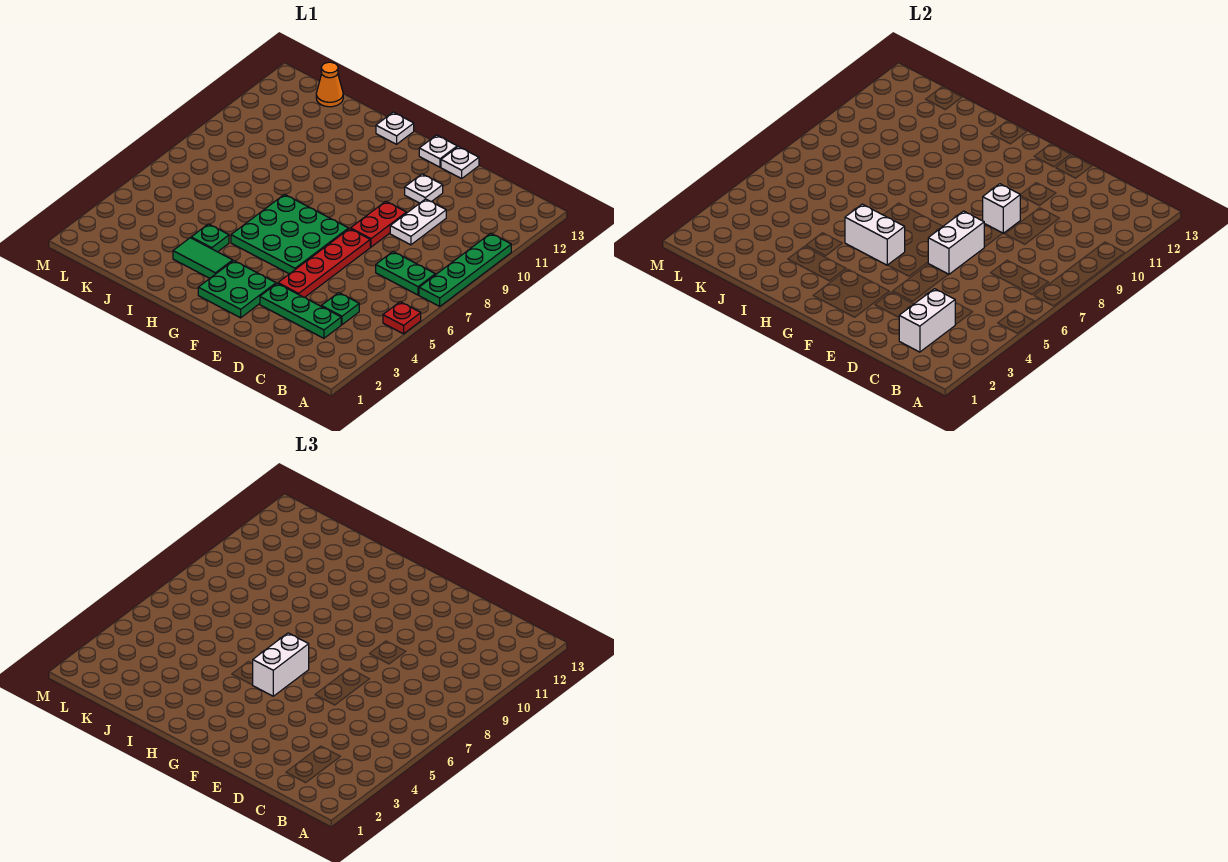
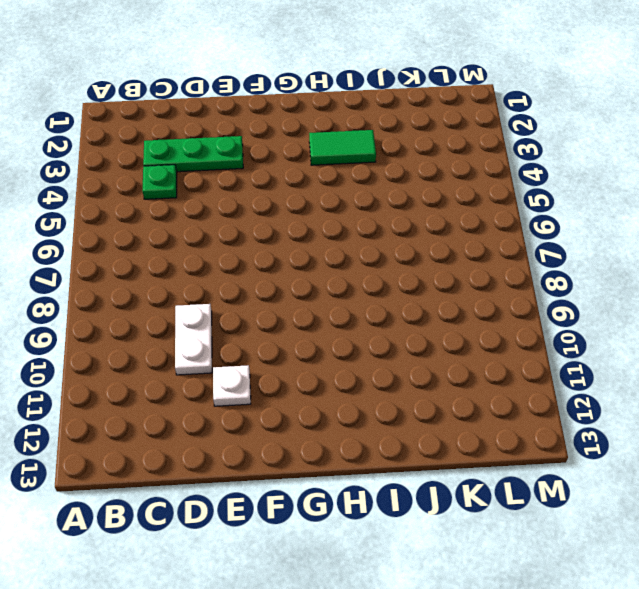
none -> red 1x1 plate [383,302,421,334]
none -> green 1x4 plate [419,233,511,306]
none -> green 1x2 plate [376,252,435,295]

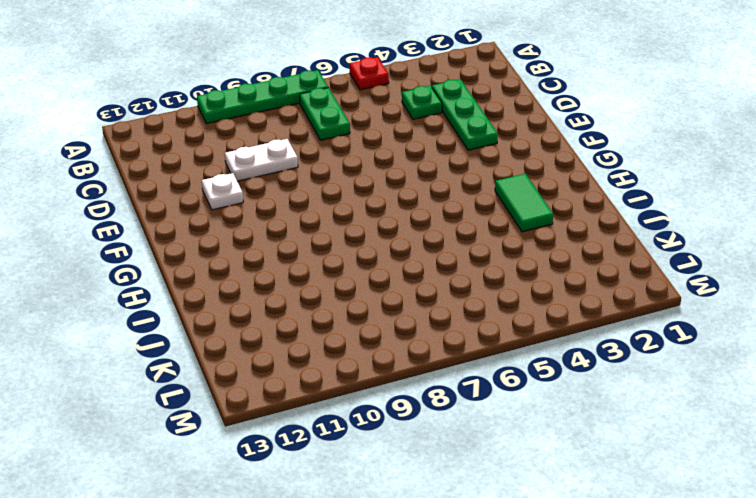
none -> red 1x4 plate [278,229,370,297]
none -> red 1x2 plate [350,201,406,247]
none -> white 1x1 plate [441,147,479,179]

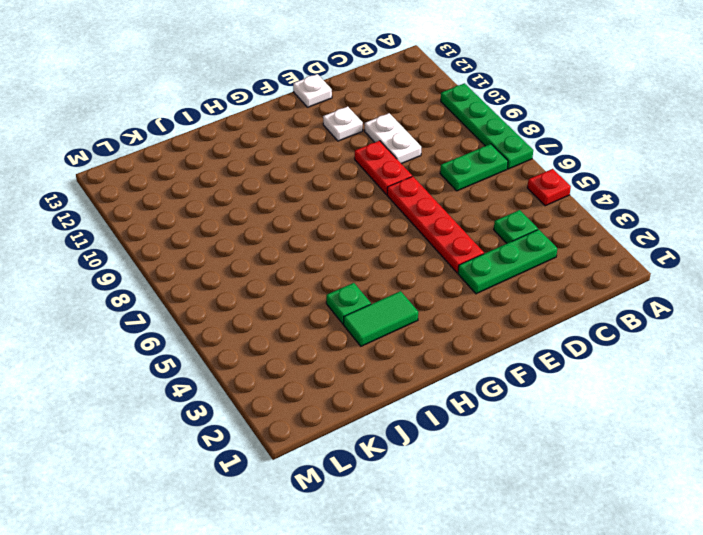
none -> green 2x2 plate [198,261,276,318]
none -> green 3x3 plate [231,194,349,274]
none -> white 1x1 plate [419,135,457,167]

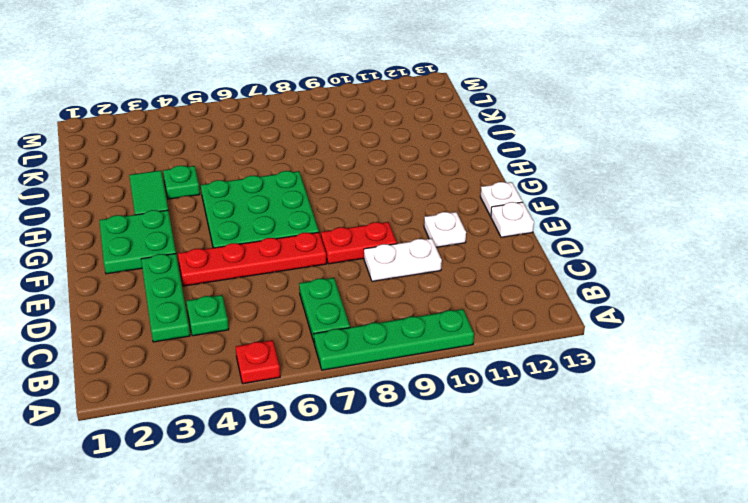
none -> white 1x1 plate [376,112,414,144]
none -> orange 1x1 cone [316,62,343,107]
none -> white 1x2 brick [899,289,955,352]

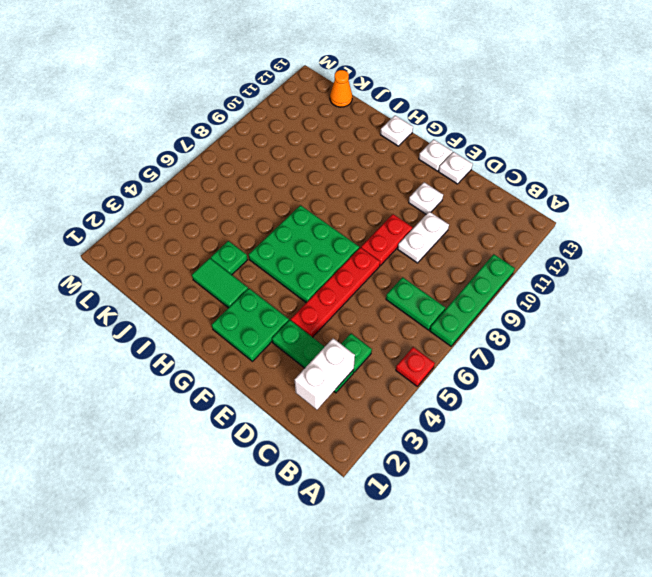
none -> white 1x2 brick [928,211,984,275]
none -> white 1x1 brick [983,184,1020,233]
none -> white 1x2 brick [845,204,905,265]

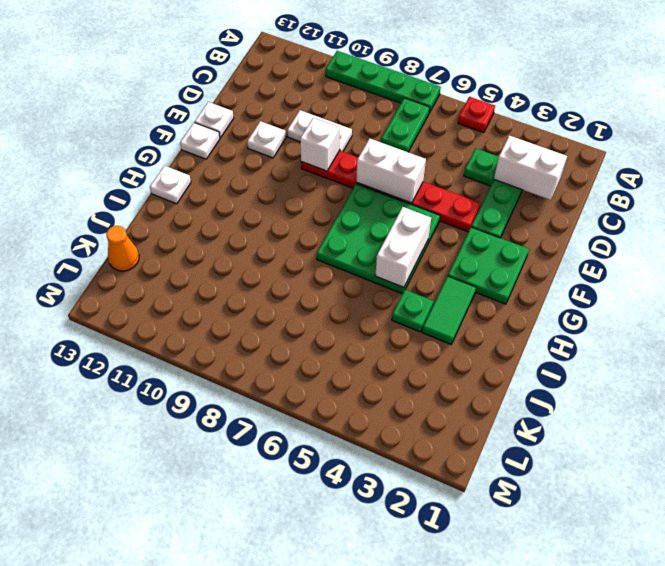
none -> white 1x2 brick [253,633,309,696]

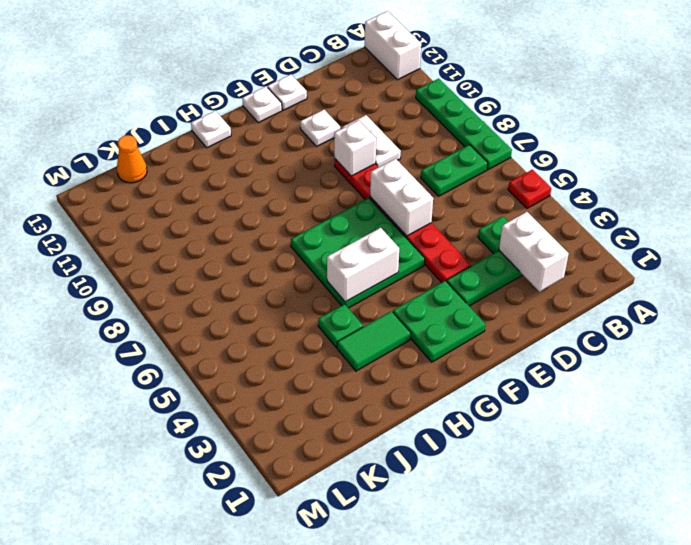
white 1x2 brick [365,11,421,80] -> white 1x2 brick moved to [253,633,309,696]

